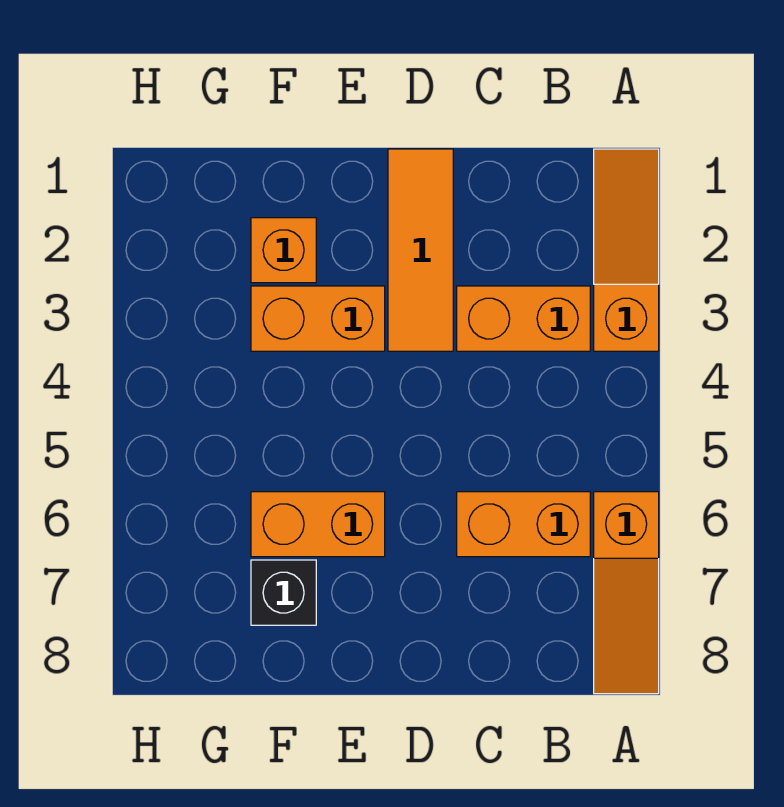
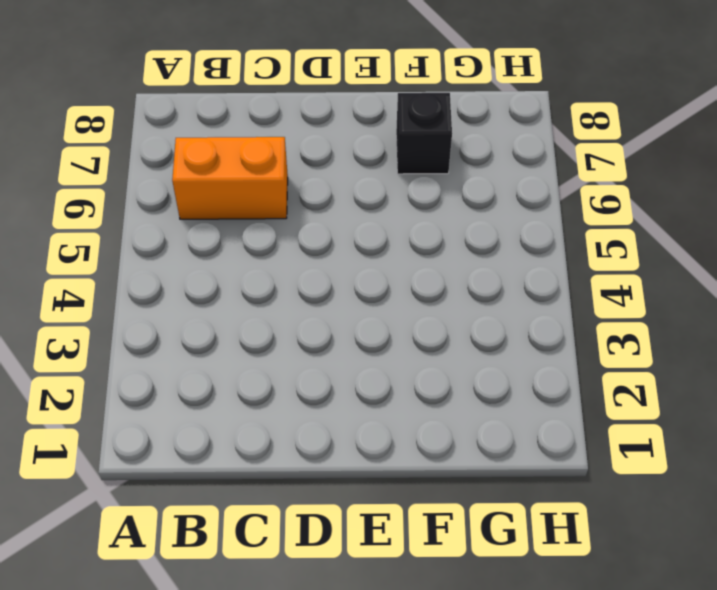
none -> orange 1x3 slope [594,149,659,351]
none -> orange 1x3 slope [594,492,659,694]

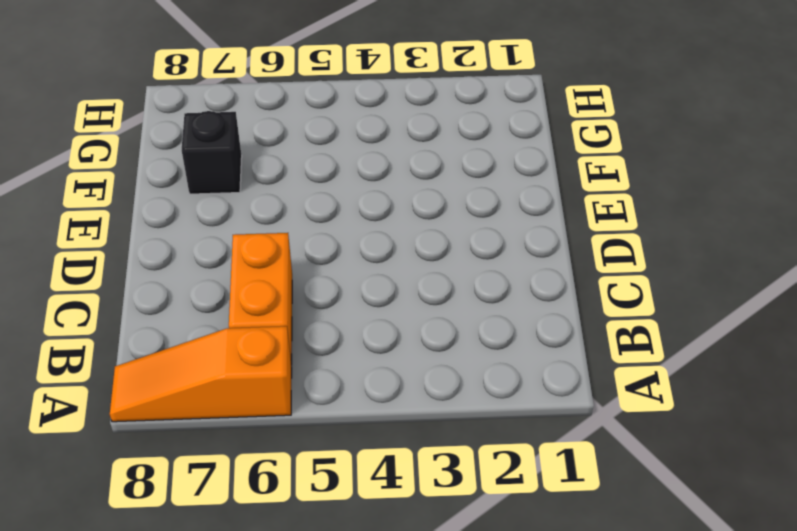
none -> orange 1x3 slope [594,149,659,351]
none -> orange 1x2 brick [457,286,590,351]

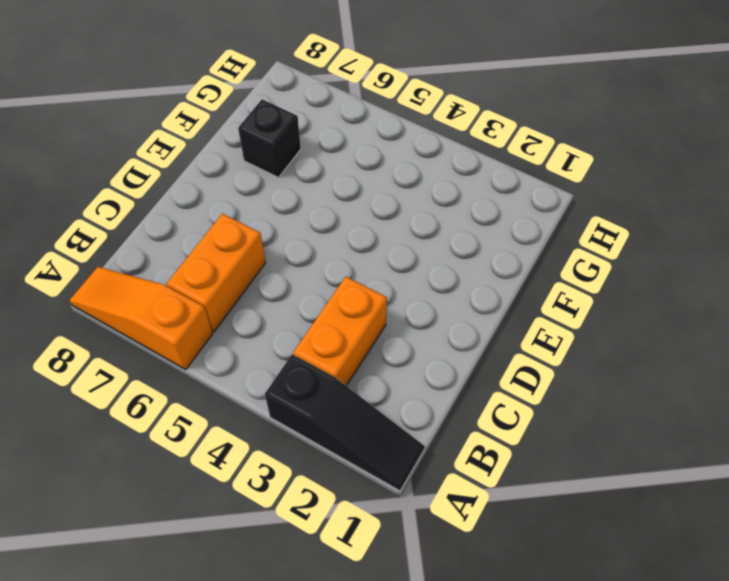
black 1x3 slope [265,354,425,491] -> orange 1x3 slope [594,149,659,351]
none -> orange 1x3 tile [388,149,453,351]
none -> orange 1x2 brick [251,286,385,351]

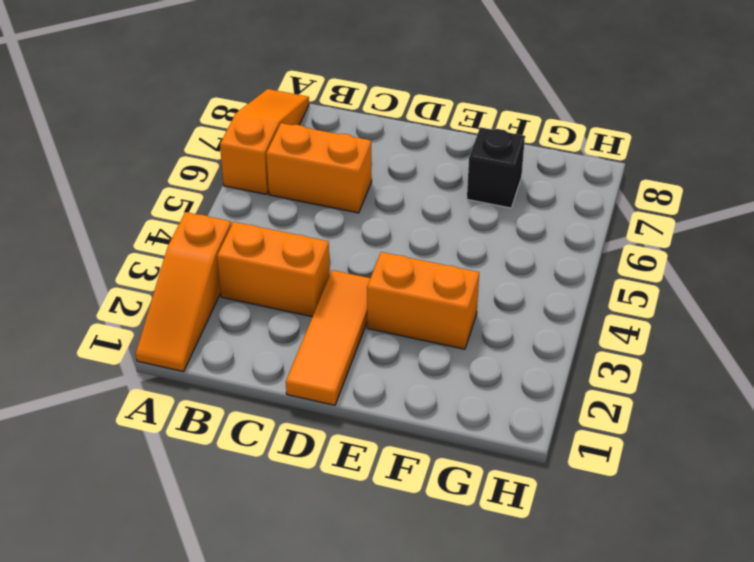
none -> orange 1x2 brick [251,492,385,557]
none -> orange 1x1 brick [251,218,316,283]

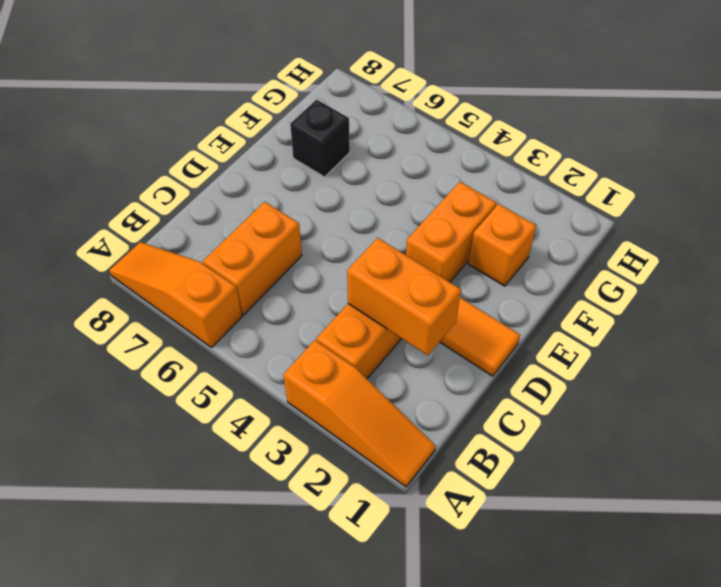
orange 1x2 brick [347,238,461,356] -> orange 1x2 brick turned to [251,492,385,557]

